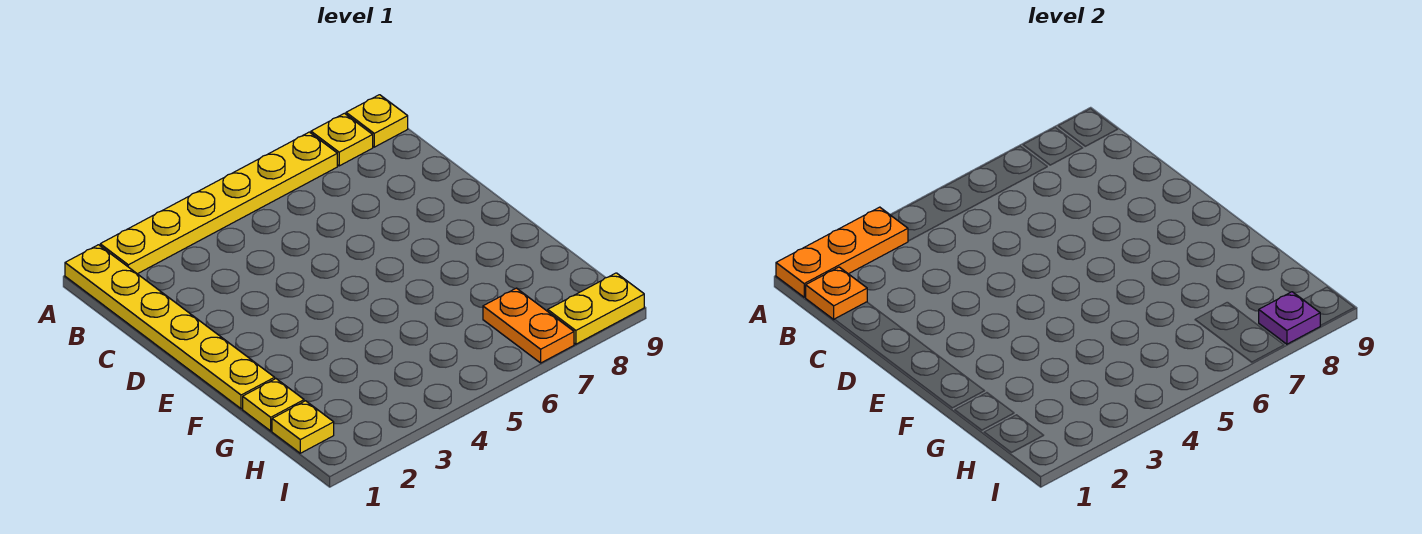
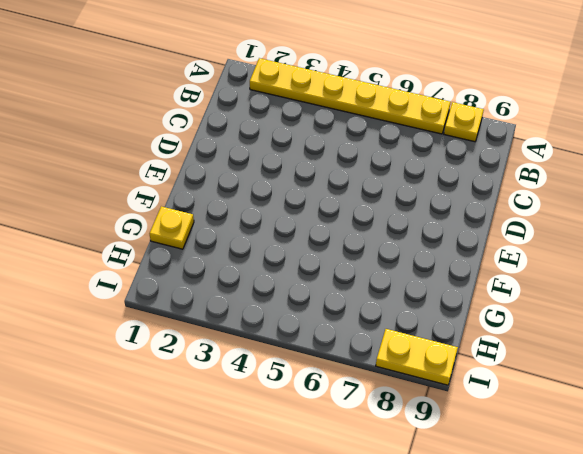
none -> yellow 1x6 plate [65,245,275,409]
none -> yellow 1x1 plate [346,95,408,147]

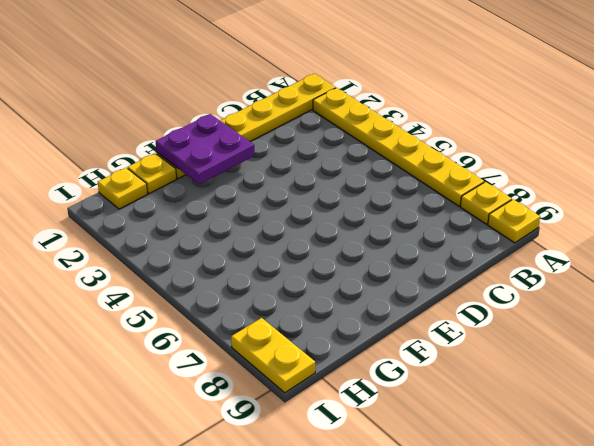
purple 2x2 plate [156,114,254,184] -> none
none -> orange 1x2 plate [483,288,574,363]
none -> orange 1x3 plate [776,207,908,297]

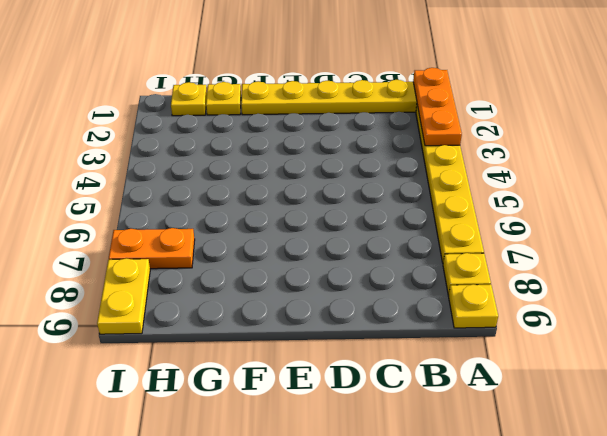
none -> orange 1x1 plate [805,267,867,319]
none -> purple 1x1 plate [1259,292,1320,344]

